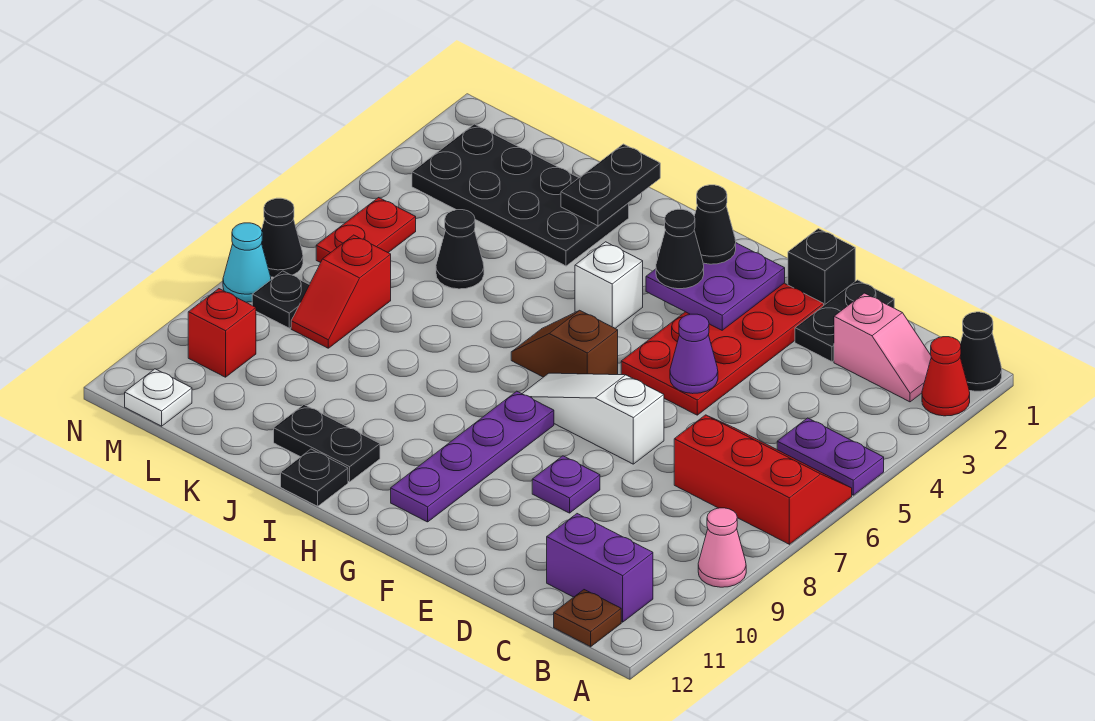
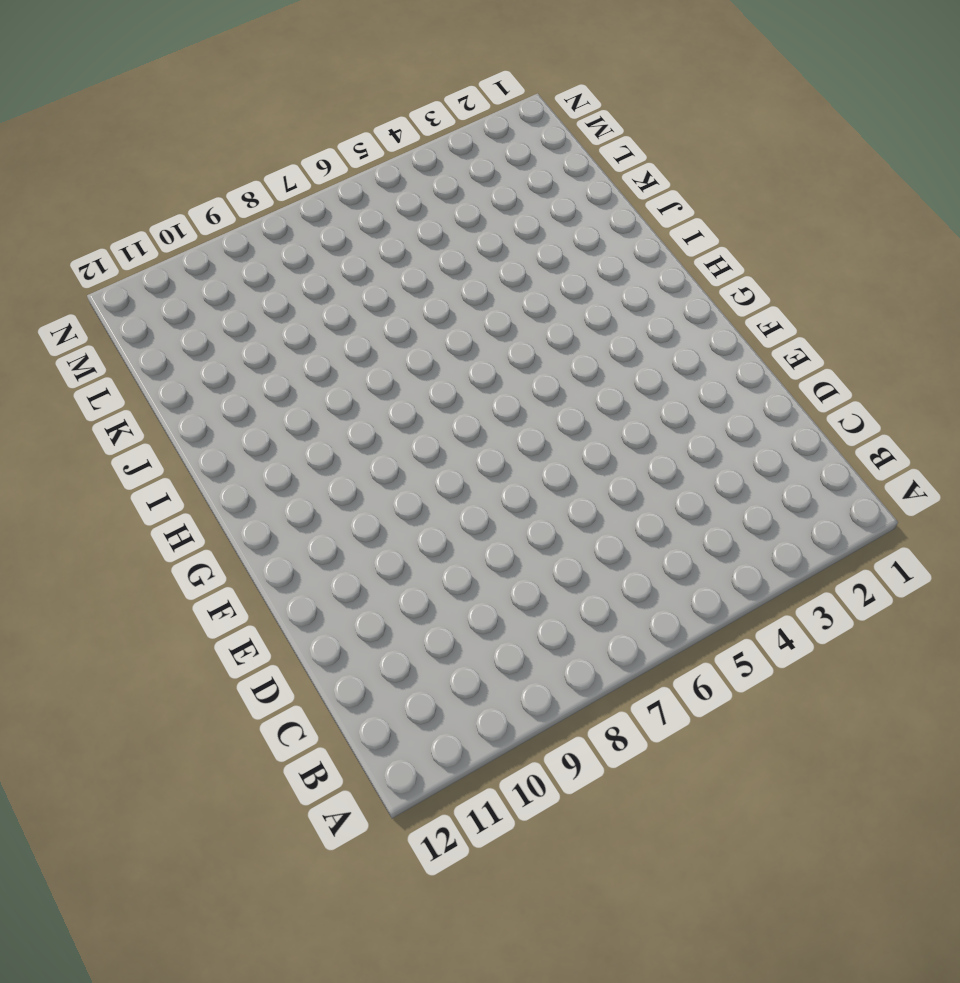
none -> black 1x1 cone [960,312,1002,391]
none -> red 1x1 cone [922,337,970,416]
none -> purple 1x2 plate [777,418,884,495]
none -> red 2x3 slope [674,415,852,544]

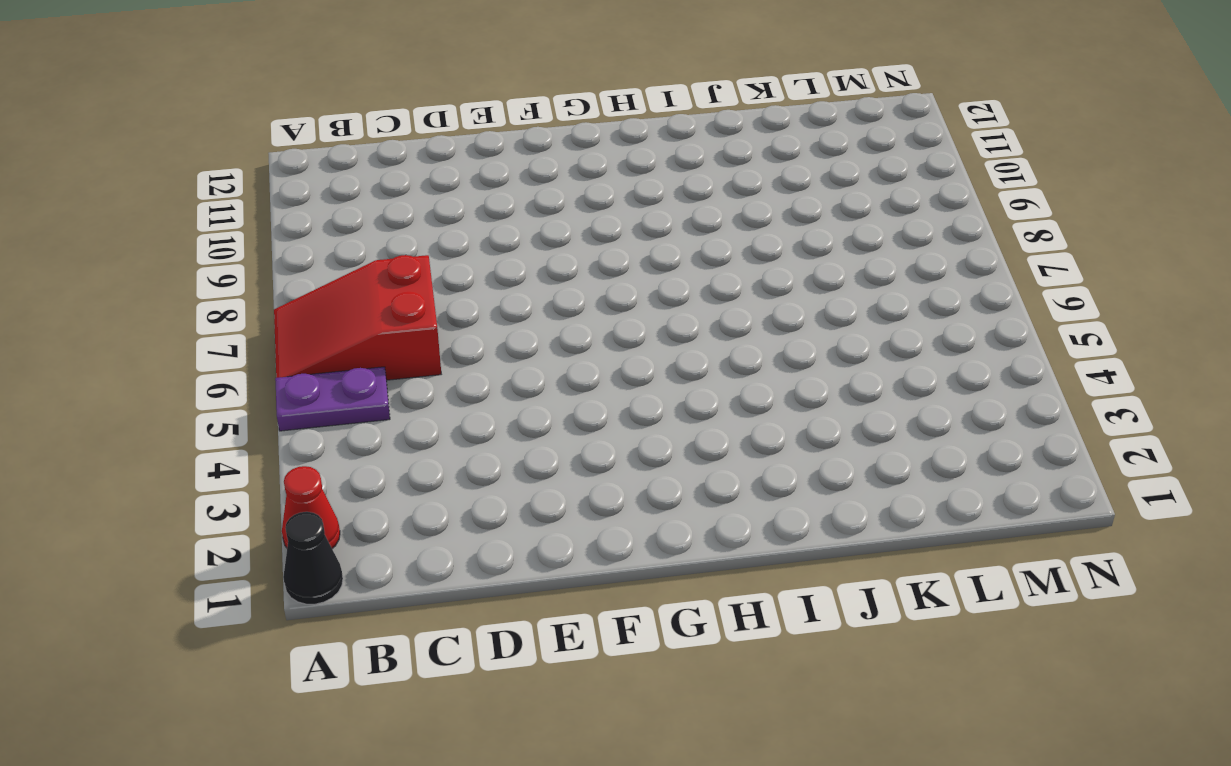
red 2x3 slope [274,255,441,380] -> red 2x3 slope turned to [674,415,852,544]
none -> pink 1x1 cone [698,508,746,587]
none -> pink 1x2 slope [834,293,931,402]
none -> purple 1x2 brick [547,514,653,622]
none -> brown 1x1 plate [554,590,621,647]

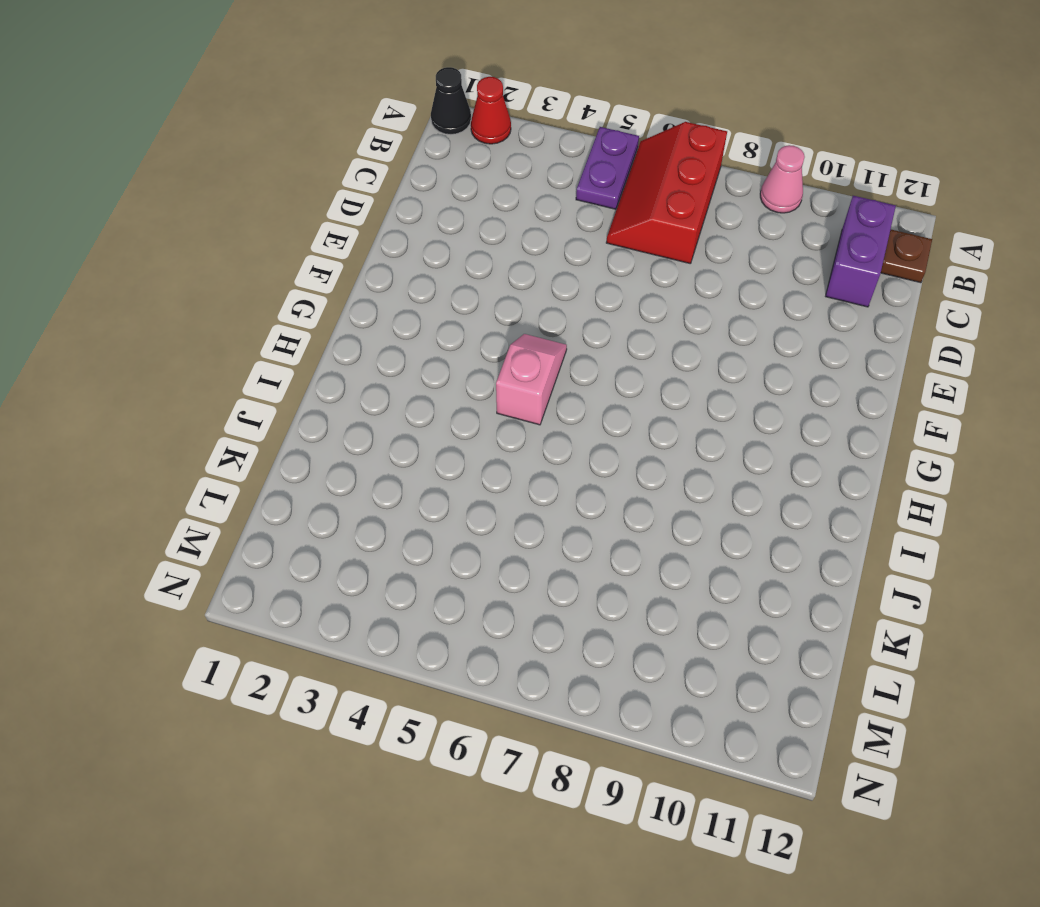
pink 1x2 slope [496,334,567,425] -> pink 1x2 slope moved to [834,293,931,402]
none -> black 1x2 plate [795,280,894,362]
none -> black 1x1 brick [788,229,855,305]
none -> red 2x4 plate [621,283,824,415]
none -> white 1x3 slope [522,373,664,464]

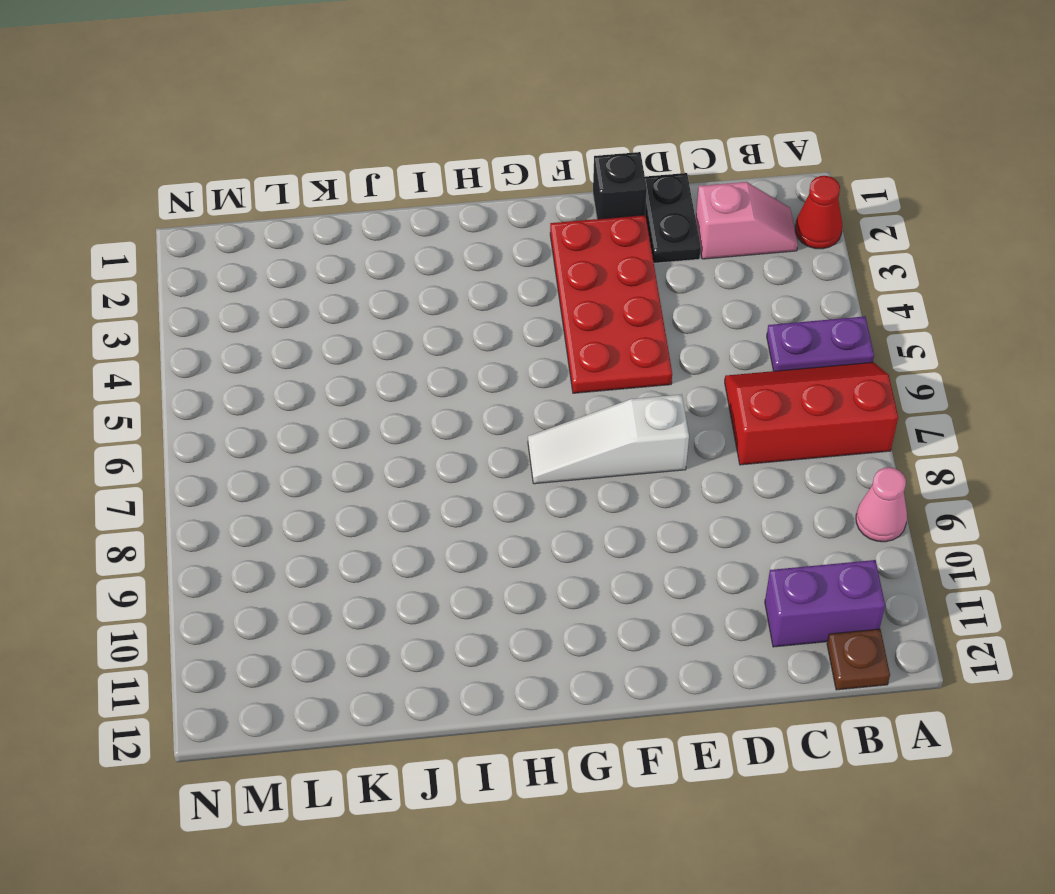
none -> black 1x1 cone [960,312,1002,391]
none -> purple 1x1 plate [532,456,600,513]
none -> brown 1x2 slope [511,310,618,377]
none -> purple 1x4 plate [391,391,554,522]

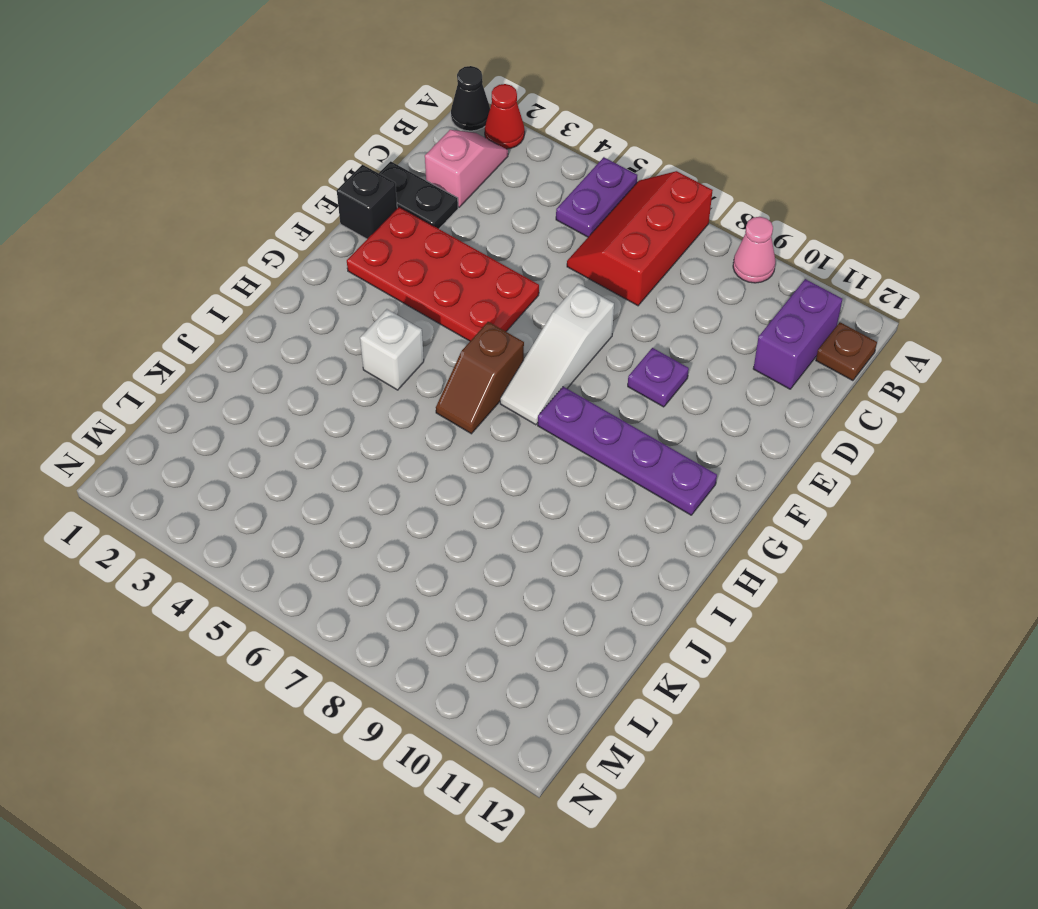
none -> black 1x2 plate [274,405,380,482]
none -> black 1x1 plate [281,449,348,506]
none -> black 2x4 plate [412,124,629,266]
none -> black 1x1 cone [436,210,484,289]

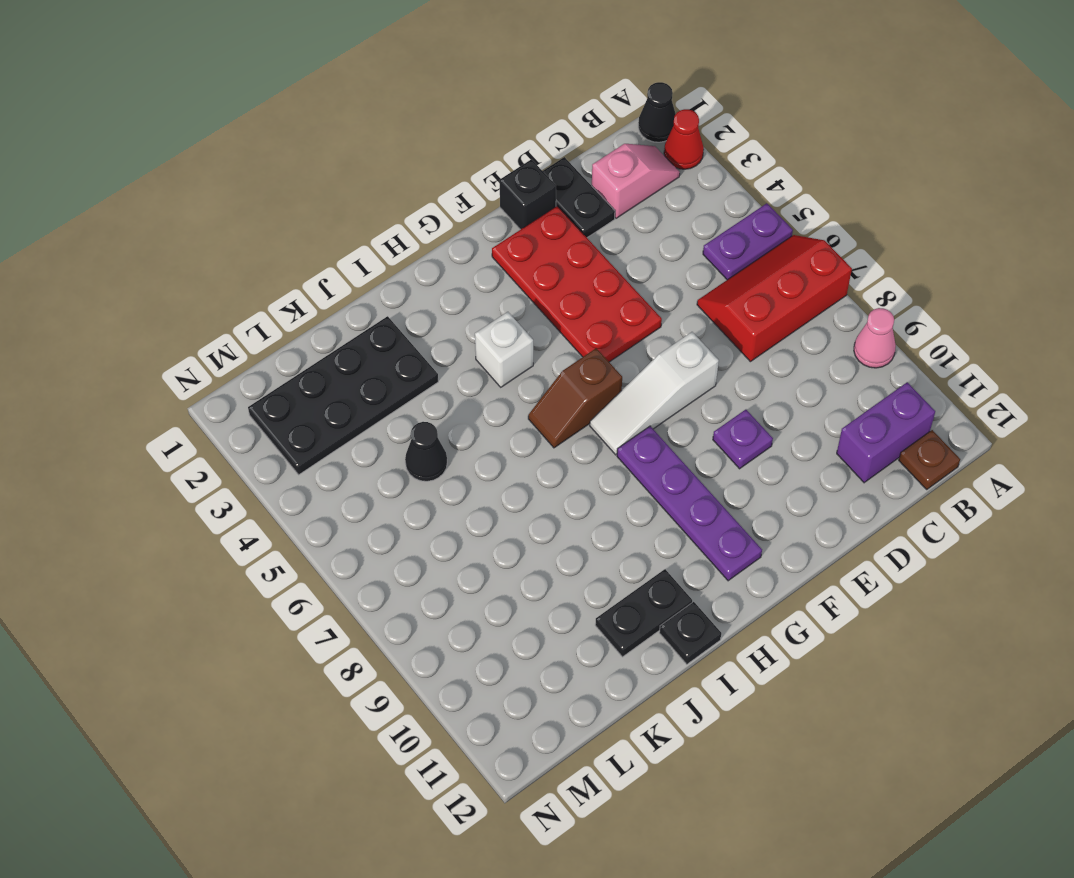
none -> red 1x2 slope [291,235,391,348]
none -> red 1x2 plate [316,198,416,263]
none -> black 1x1 plate [252,271,309,328]
none -> red 1x1 brick [188,289,256,377]

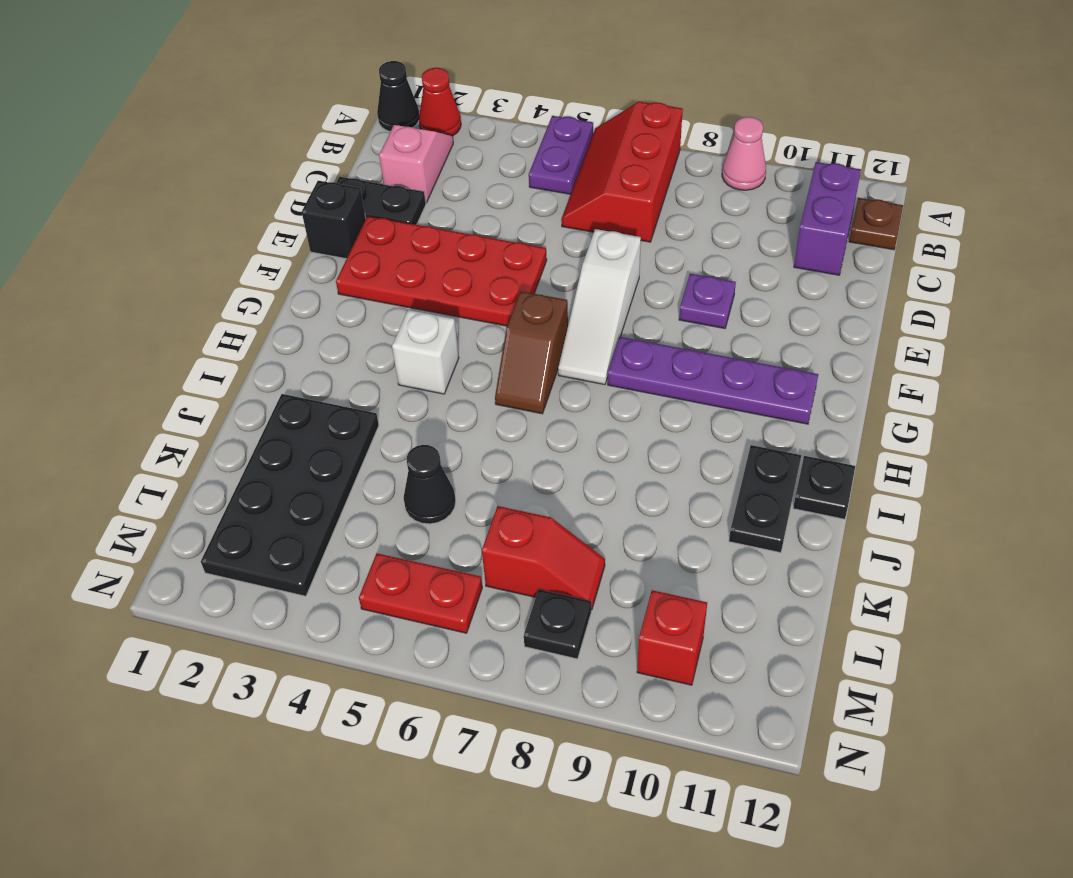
none -> white 1x1 plate [125,369,192,426]
none -> black 1x1 cone [262,198,303,277]
none -> cyan 1x1 cone [223,223,271,302]
none -> purple 1x1 cone [670,314,718,394]

